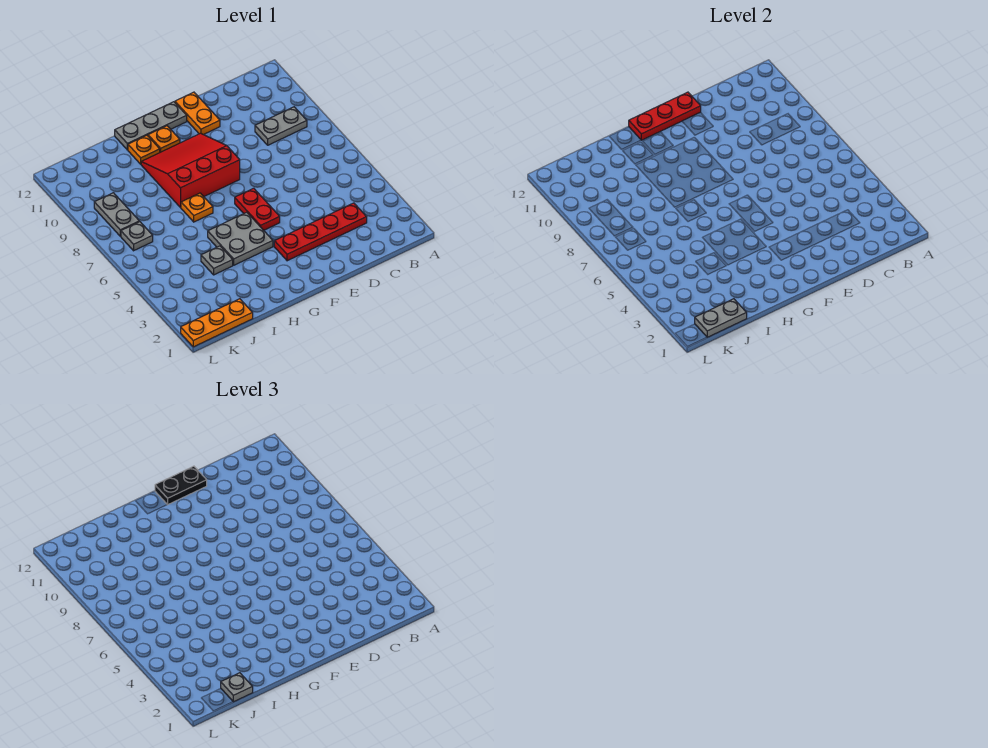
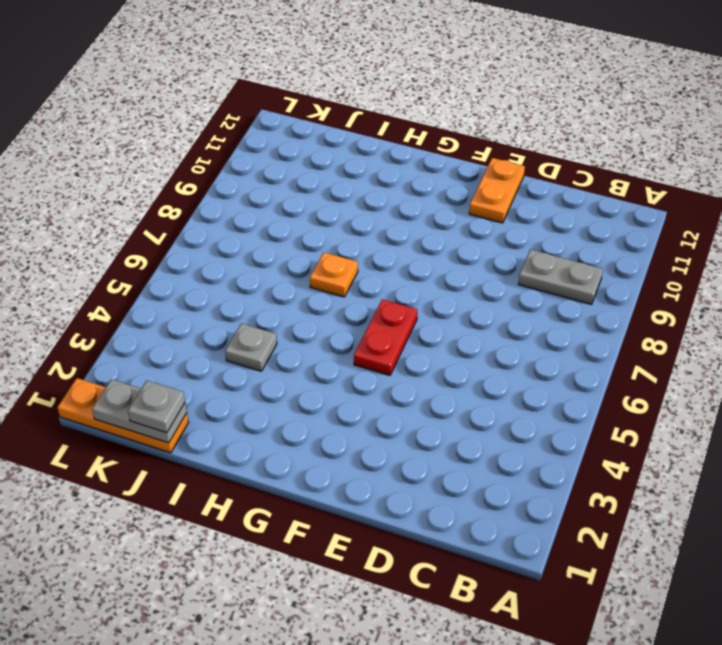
none -> red 1x4 plate [274,203,367,261]
none -> red 3x3 slope [141,133,240,207]
none -> grey 1x3 plate [115,102,187,150]

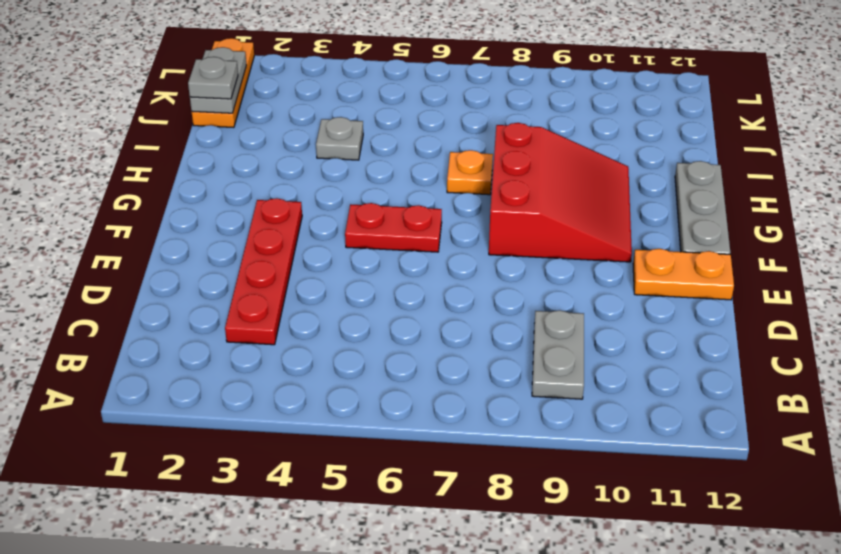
none -> grey 2x2 plate [208,212,273,265]
none -> orange 1x1 plate [148,126,180,152]
none -> orange 1x1 plate [128,135,160,164]

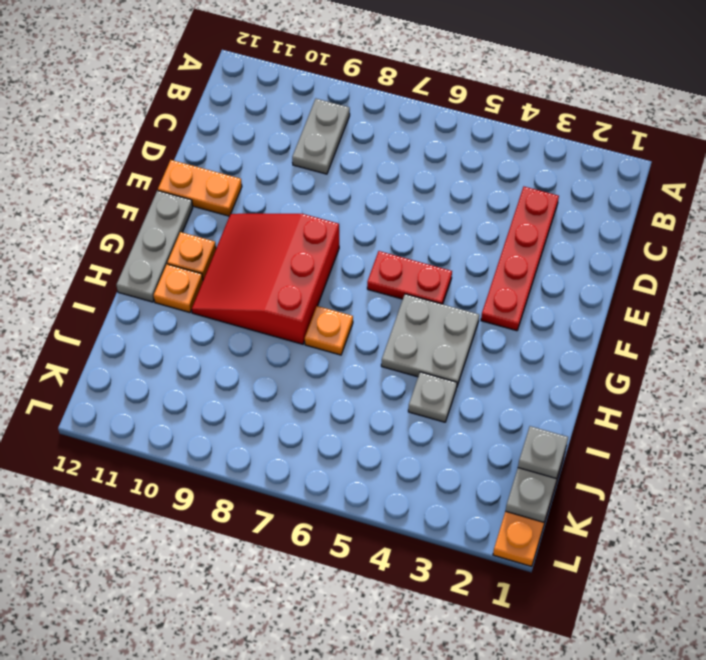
none -> grey 1x1 plate [121,222,153,251]
none -> grey 1x2 plate [94,193,139,236]
none -> red 1x3 plate [629,92,701,140]

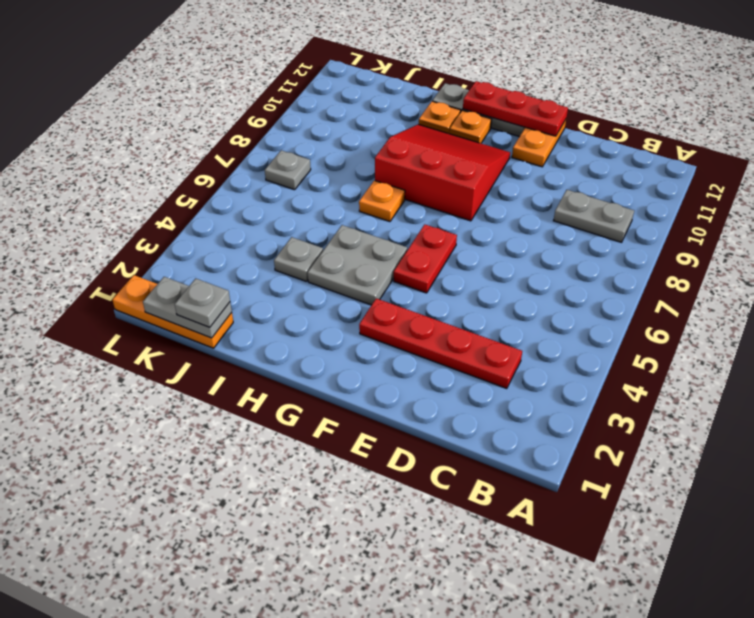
none -> grey 1x2 plate [94,193,139,236]
none -> black 1x2 plate [155,466,207,505]

